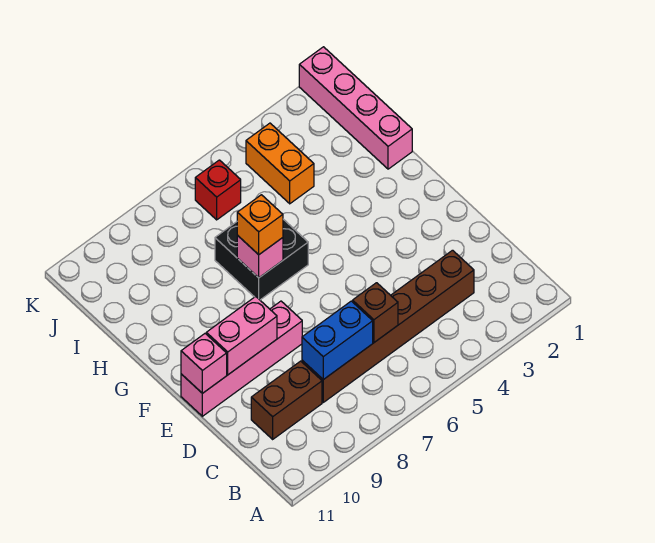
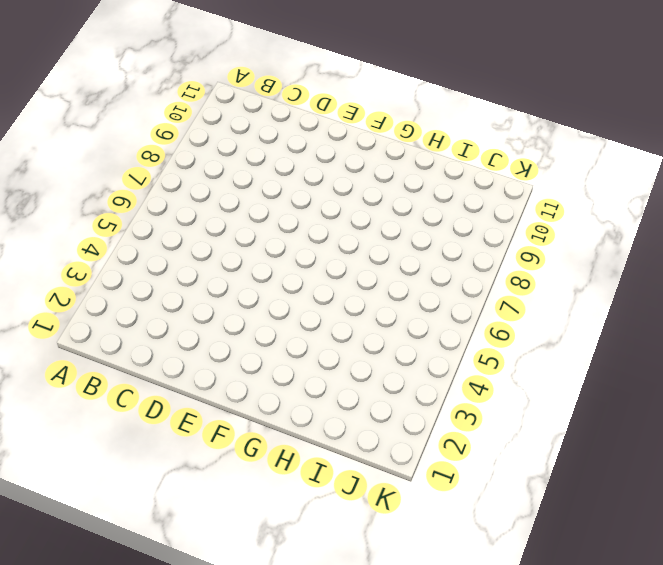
none -> brown 1x6 brick [302,250,474,402]
none -> brown 1x2 brick [251,361,322,439]
none -> pink 1x4 brick [181,301,302,416]

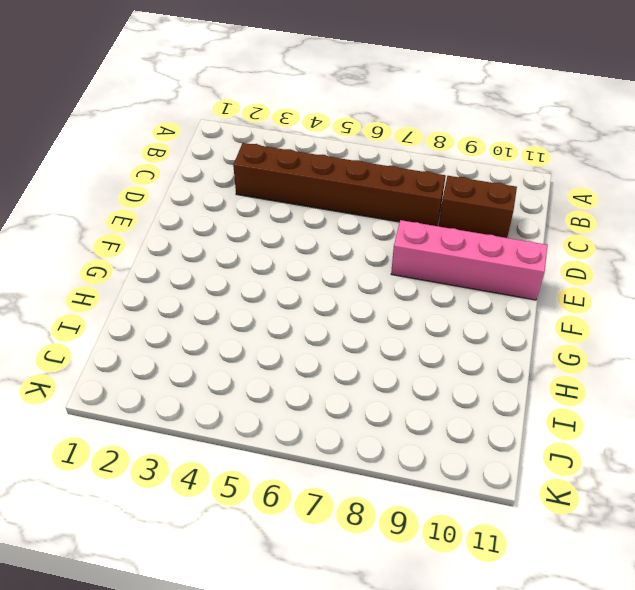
none -> black 2x2 brick [215,219,308,300]
none -> pink 1x4 brick [299,47,412,169]
none -> orange 1x2 brick [246,123,314,204]

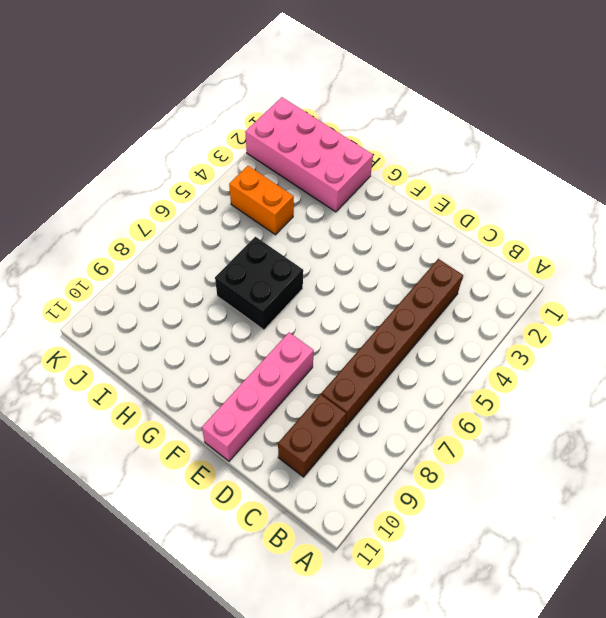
pink 2x4 brick [245,97,373,212] -> pink 1x4 brick [299,47,412,169]
none -> red 1x1 brick [195,160,241,220]
none -> brown 1x1 brick [353,283,398,342]
none -> blue 1x2 brick [302,301,373,380]

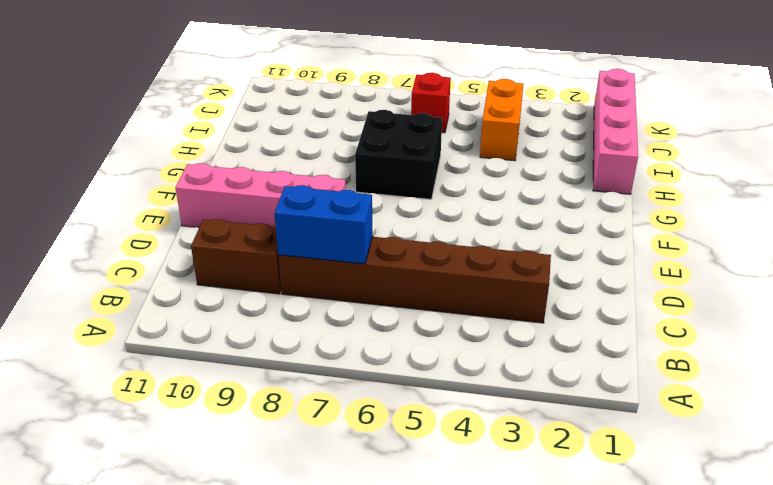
none -> brown 1x1 brick [353,283,398,342]
none -> pink 1x2 brick [206,296,277,375]
none -> pink 1x1 brick [181,334,227,393]

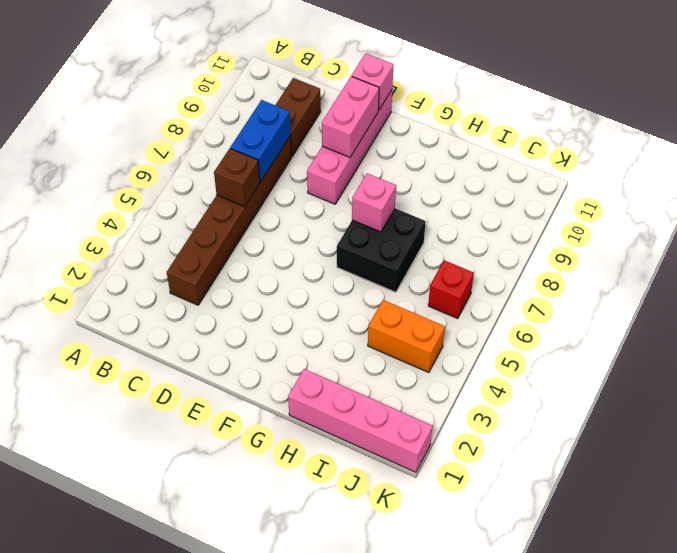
none -> orange 1x1 brick [237,195,283,255]

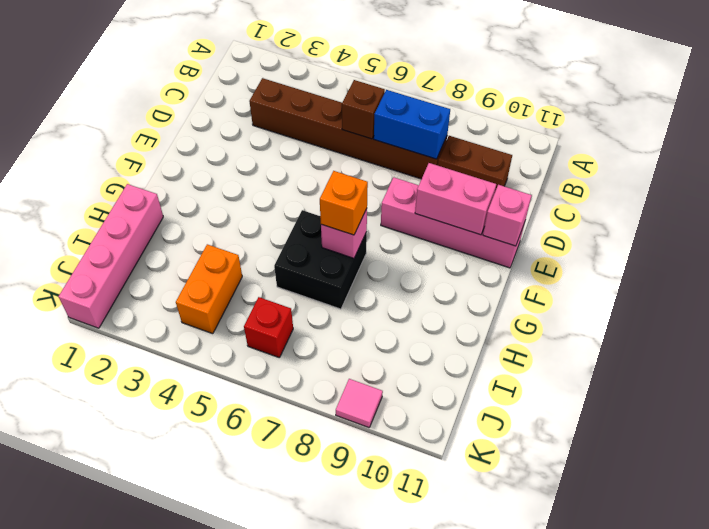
pink 1x1 tile [336,379,383,428] -> none

